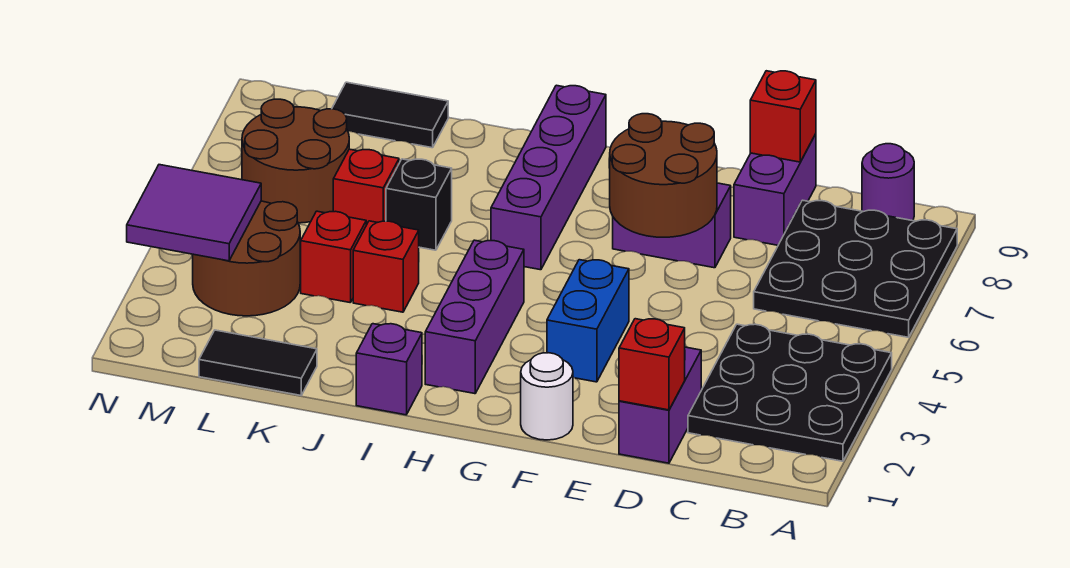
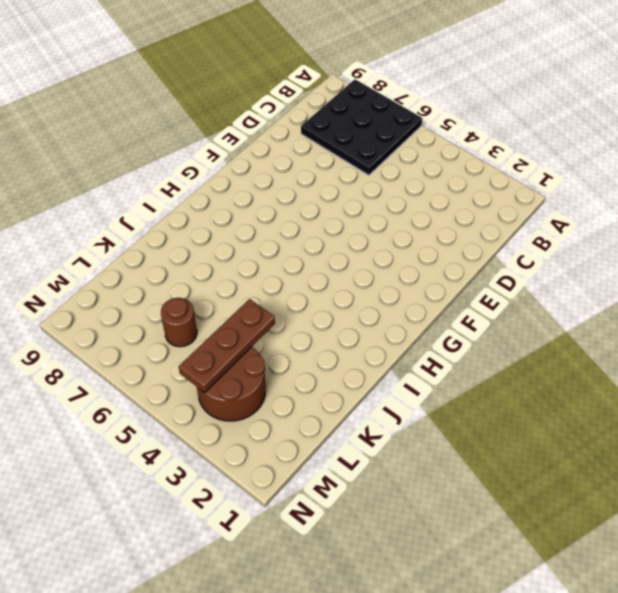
brown 1x3 plate [178,299,275,393] -> purple 2x2 tile [127,165,261,261]
brown 1x1 round brick [161,298,197,347] -> brown 2x2 round brick [242,99,349,223]
none -> black 3x3 plate [688,324,892,461]
none -> purple 1x1 round brick [862,144,914,221]
none -> purple 1x2 brick [619,347,701,463]

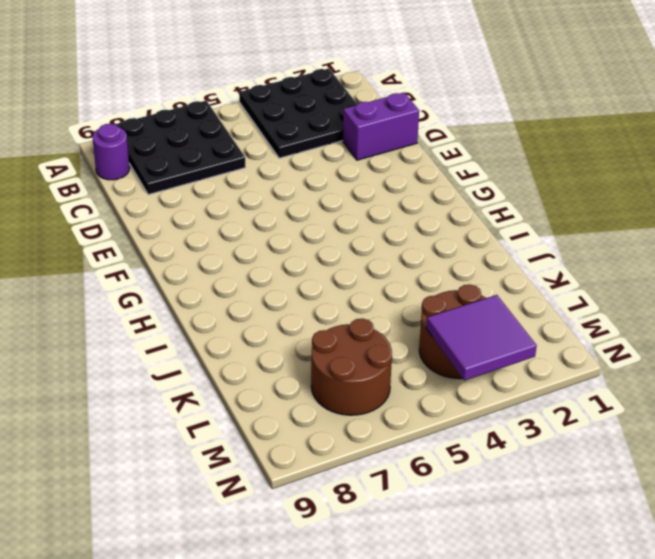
none -> purple 1x2 brick [734,134,816,245]
none -> purple 1x2 brick [613,183,731,268]
none -> white 1x1 round brick [521,353,573,440]

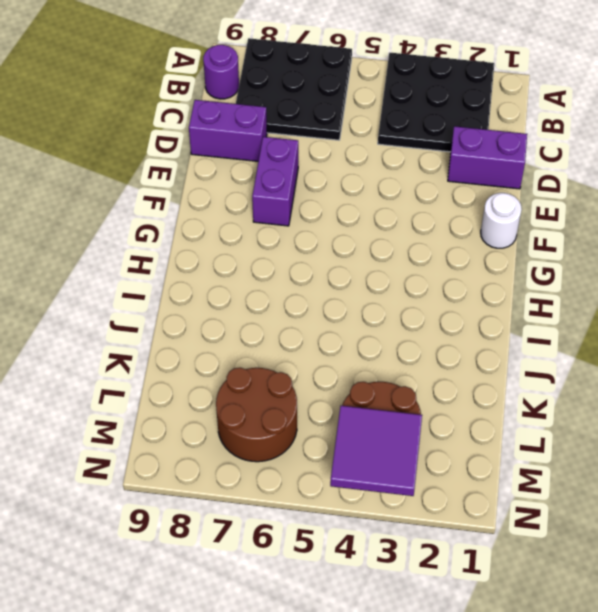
none -> blue 1x2 brick [547,260,629,382]
none -> purple 1x3 brick [425,240,524,394]
none -> purple 1x4 brick [491,85,606,270]

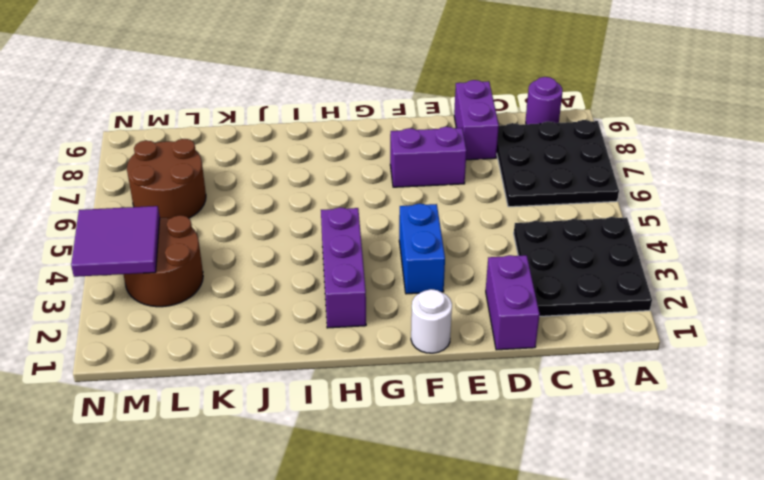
none -> purple 1x4 brick [491,85,606,270]
none -> purple 1x1 brick [356,324,422,415]
none -> red 1x1 brick [353,221,419,312]

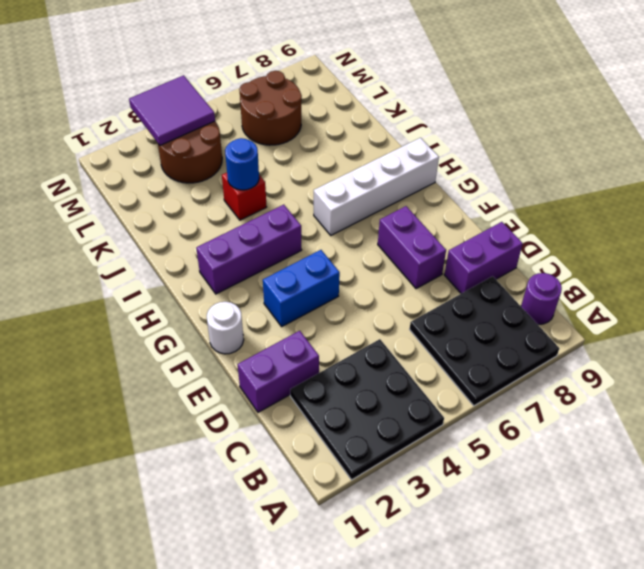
white 1x4 brick [314,138,439,235] -> purple 1x4 brick [491,85,606,270]
blue 1x1 round brick [225,138,259,190] -> none
none -> purple 1x1 brick [356,324,422,415]
none -> black 1x1 brick [386,159,452,250]
none -> black 1x2 tile [199,330,317,395]

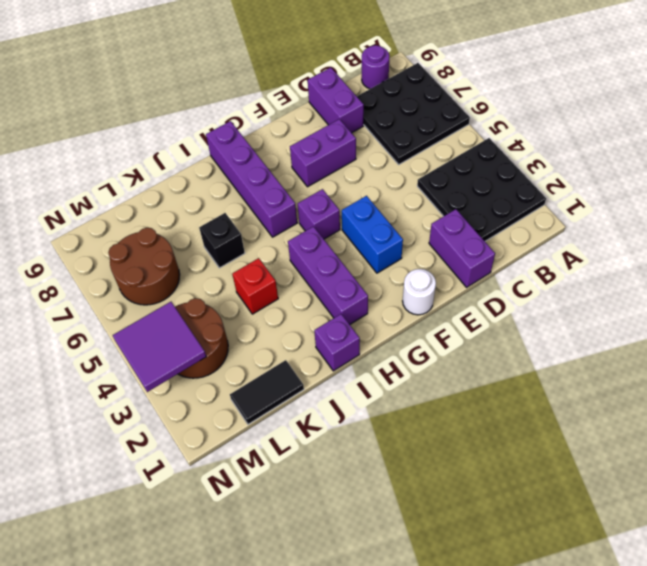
purple 1x1 brick [298,189,340,239] -> none
none -> red 1x1 brick [300,211,366,303]
none -> red 1x1 brick [333,149,399,225]
none -> black 1x2 tile [332,82,448,148]

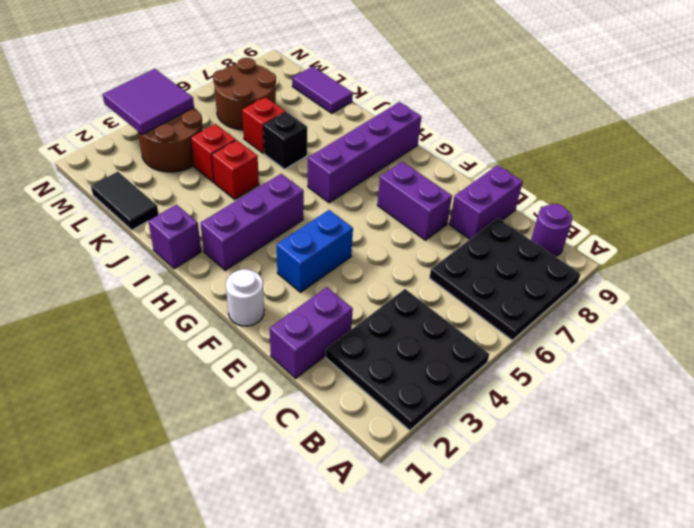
purple 1x2 tile [292,66,353,113] -> black 1x2 tile [332,82,448,148]
none -> red 1x1 brick [619,319,685,410]
none -> red 1x1 brick [750,71,816,162]
none -> brown 2x2 round brick [610,114,717,237]

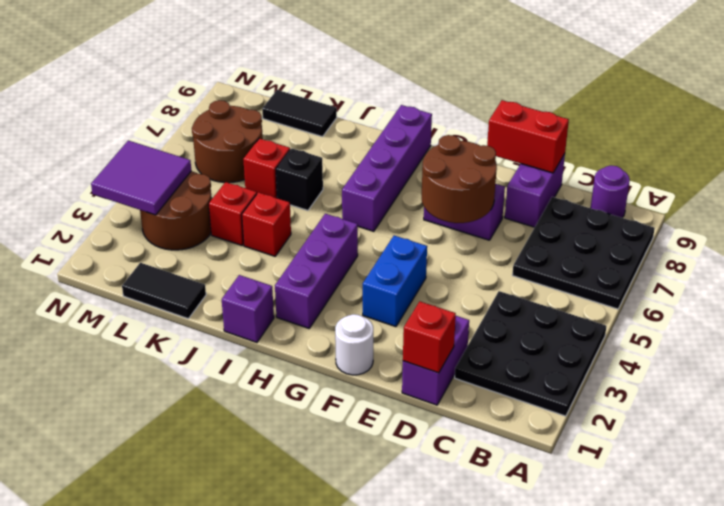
red 1x2 brick [487,100,569,173] -> red 1x1 brick [750,71,816,162]

